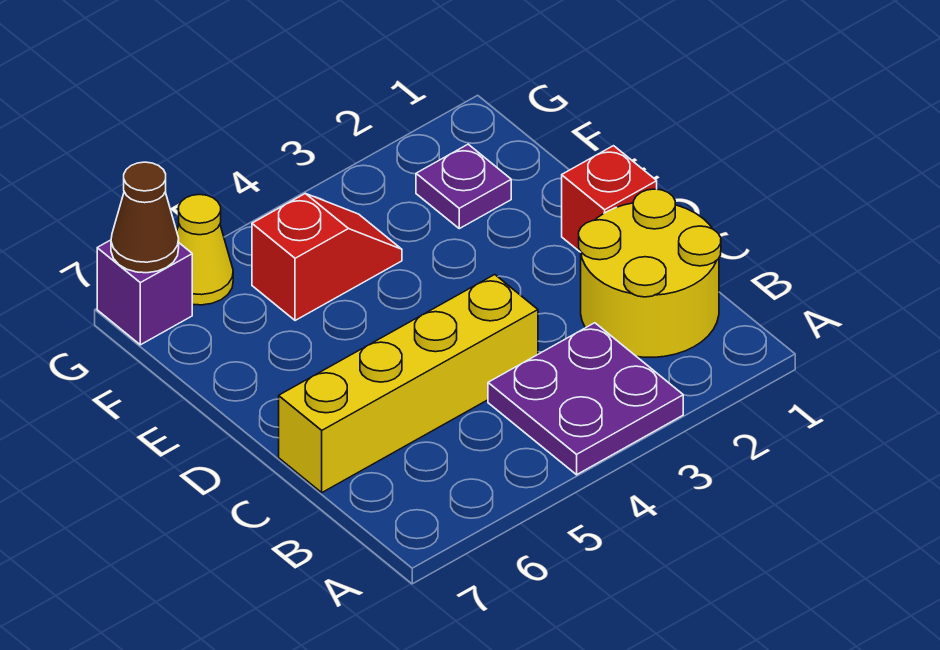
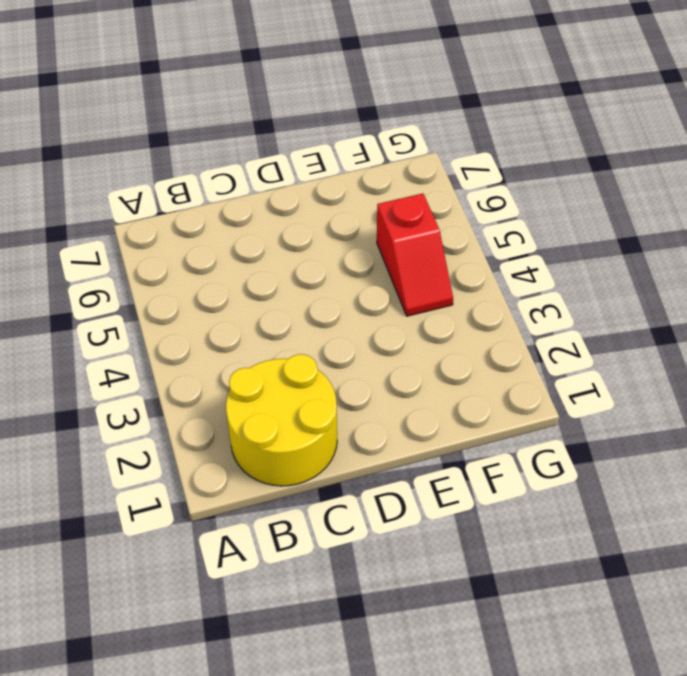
none -> purple 2x2 plate [488,323,683,475]
none -> yellow 1x4 brick [279,275,538,492]

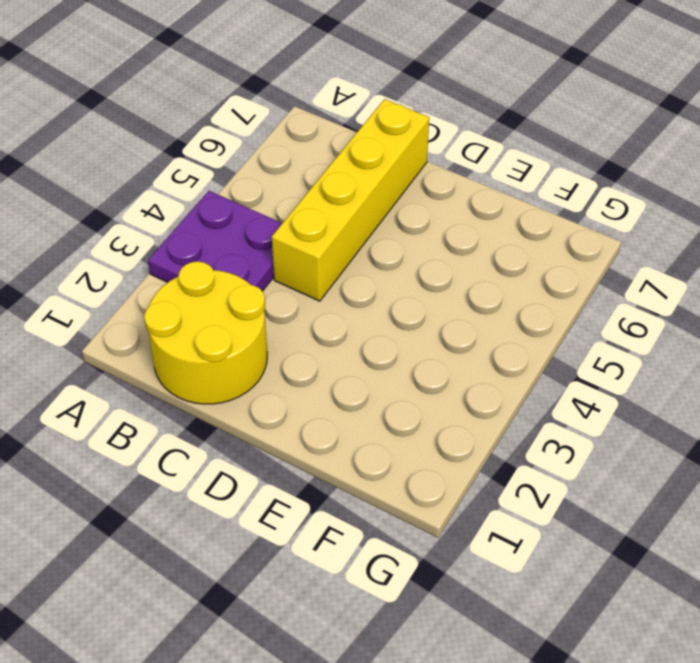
none -> red 1x1 brick [562,146,657,252]
none -> purple 1x1 plate [416,144,511,229]

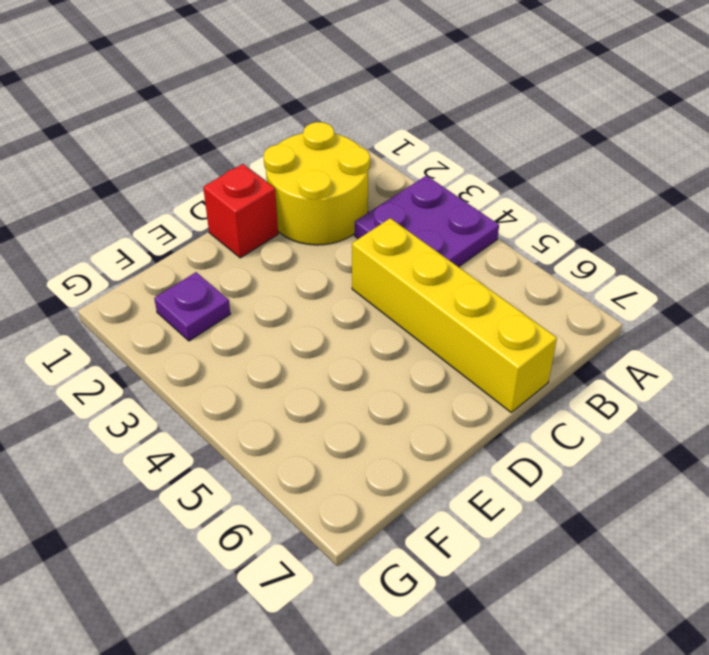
none -> red 1x2 slope [252,194,402,321]
none -> yellow 1x1 cone [177,194,233,305]

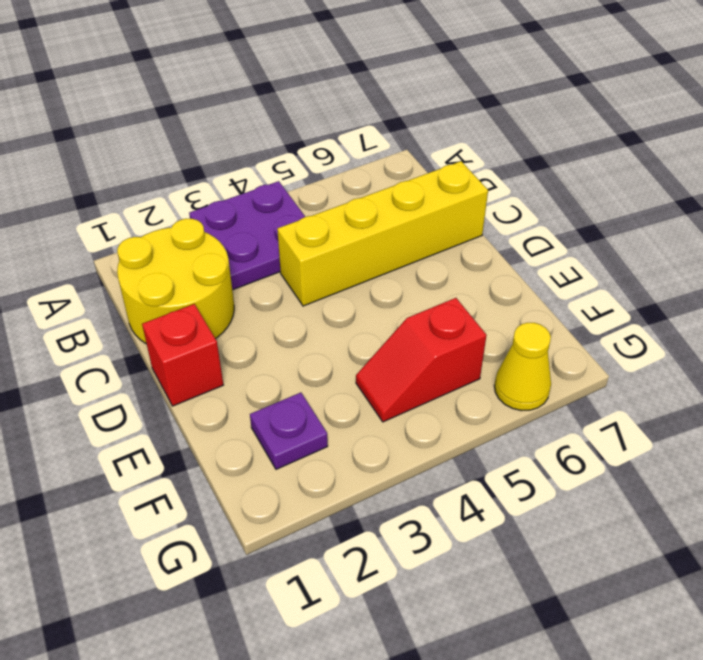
none -> purple 1x1 brick [97,240,192,345]
none -> brown 1x1 cone [111,162,179,273]

